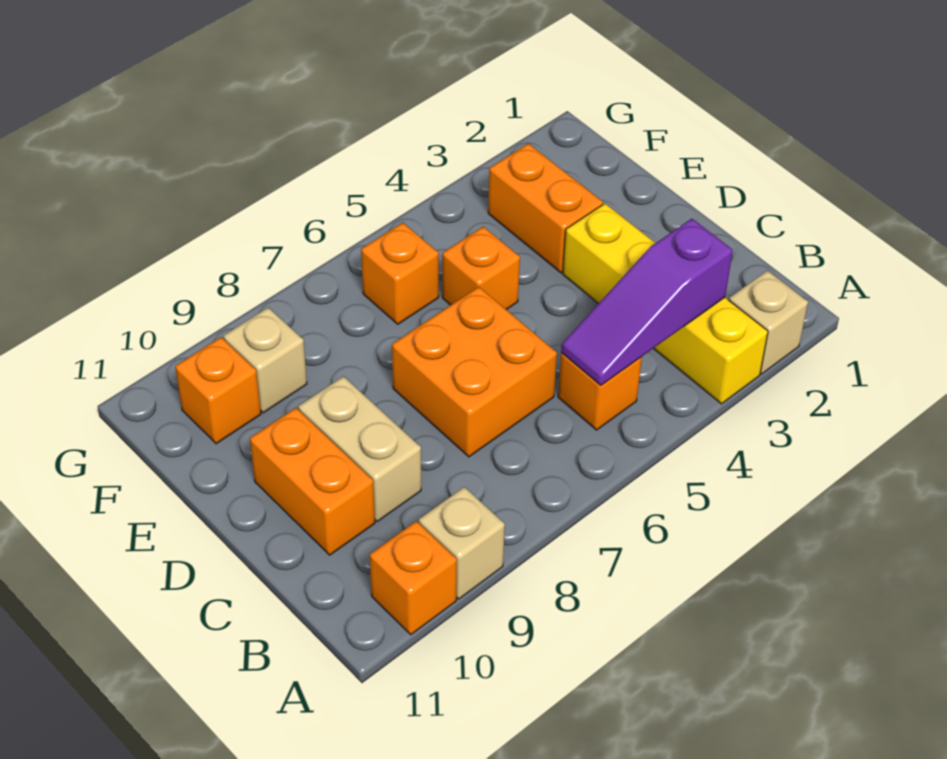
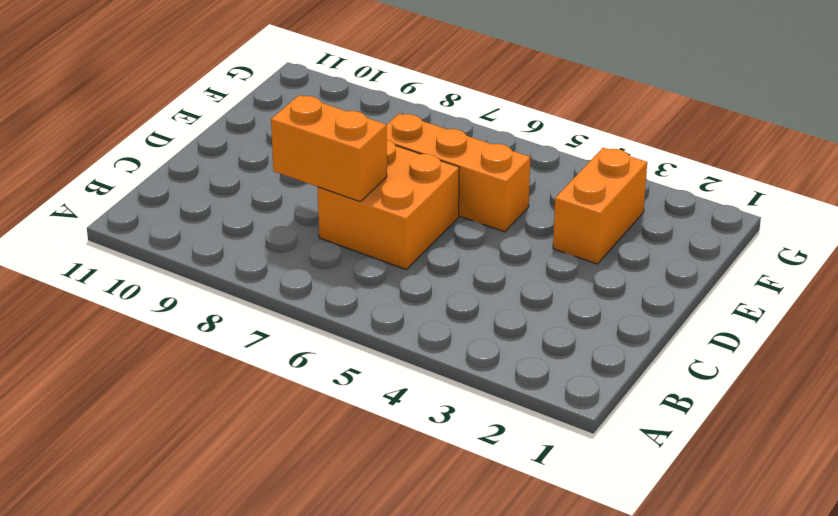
orange 1x2 brick [271,95,387,202] -> orange 1x2 brick turned to [250,408,375,555]
orange 1x3 brick [387,114,530,232] -> orange 1x1 brick [442,227,520,310]
none -> tan 1x1 brick [729,271,808,374]
none -> yellow 1x4 brick [563,204,768,404]
none -> tan 1x1 brick [419,487,505,599]

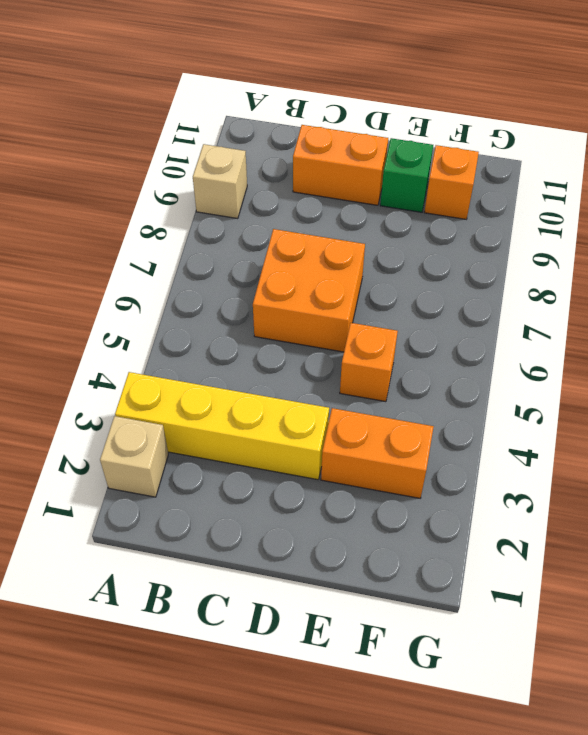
green 1x1 brick [380,138,433,212] -> none
none -> orange 1x1 brick [370,521,457,635]
none -> orange 1x1 brick [558,353,642,430]
none -> tan 1x2 brick [298,376,421,521]

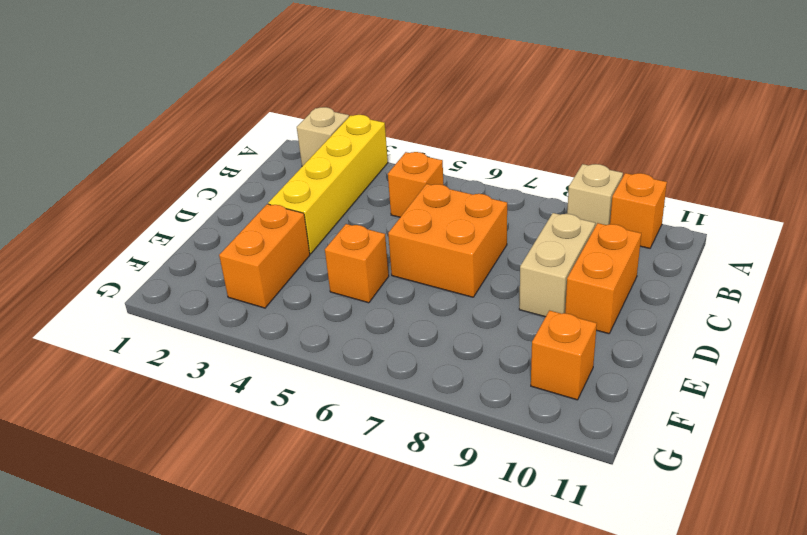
none -> orange 1x1 brick [361,223,439,324]
none -> tan 1x1 brick [223,308,307,413]
none -> purple 1x3 slope [561,219,733,385]

